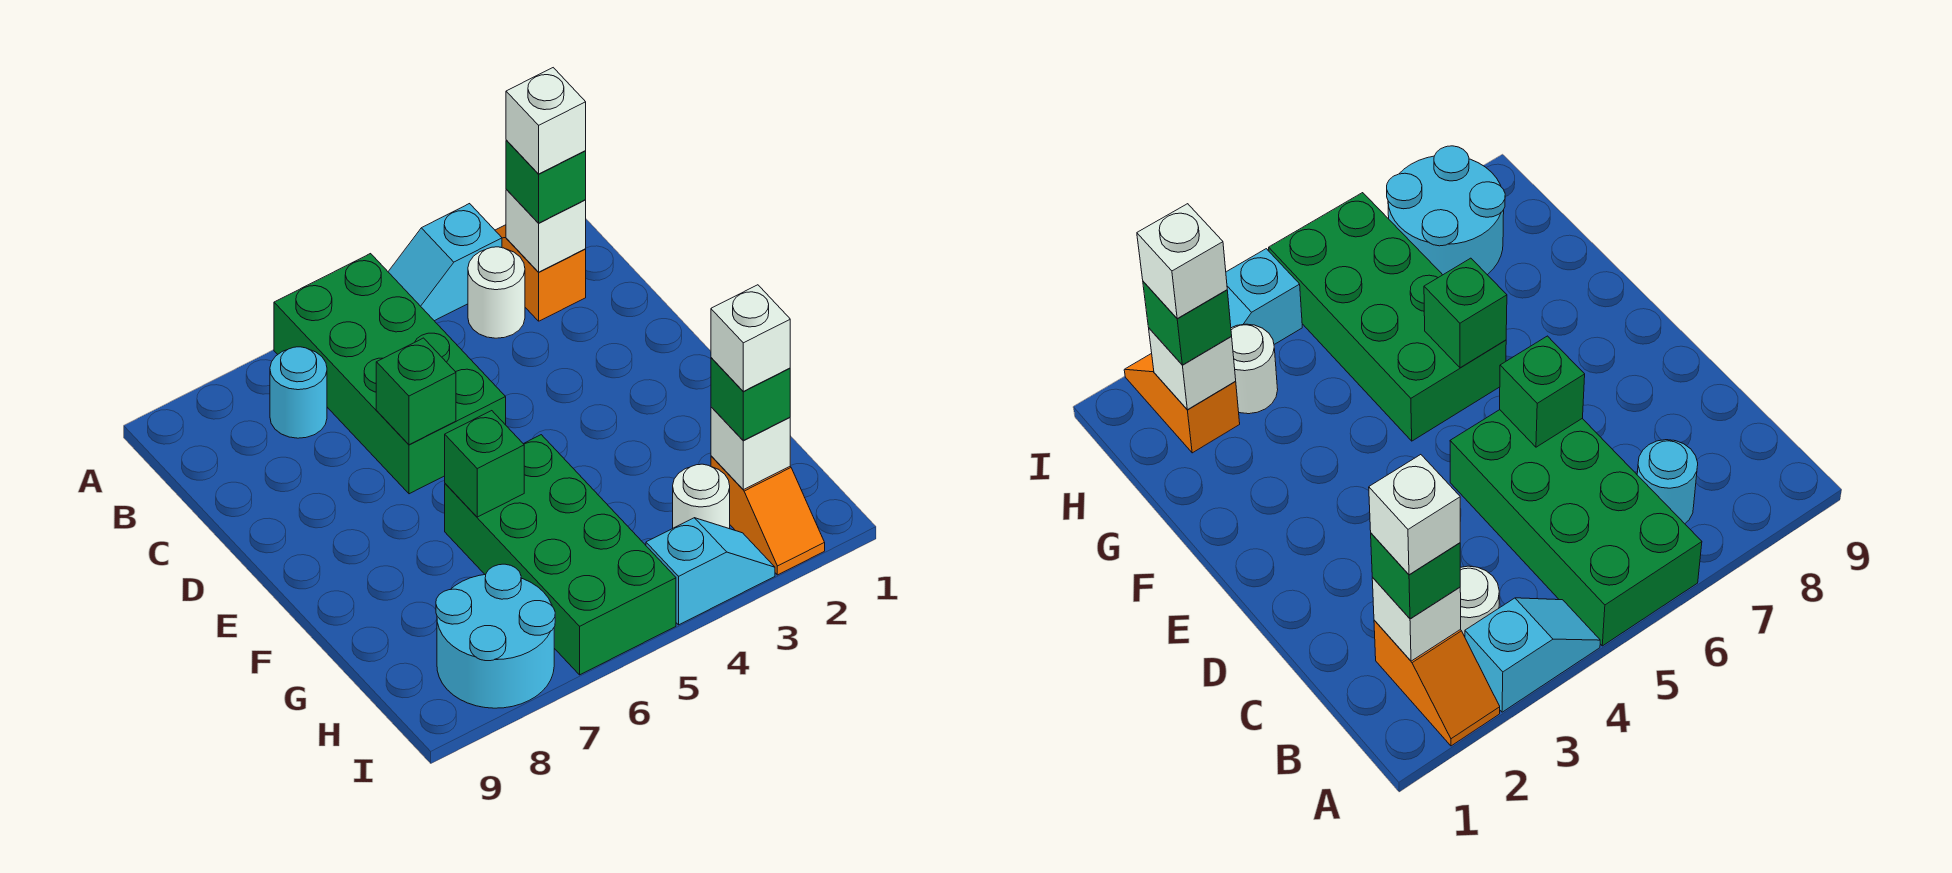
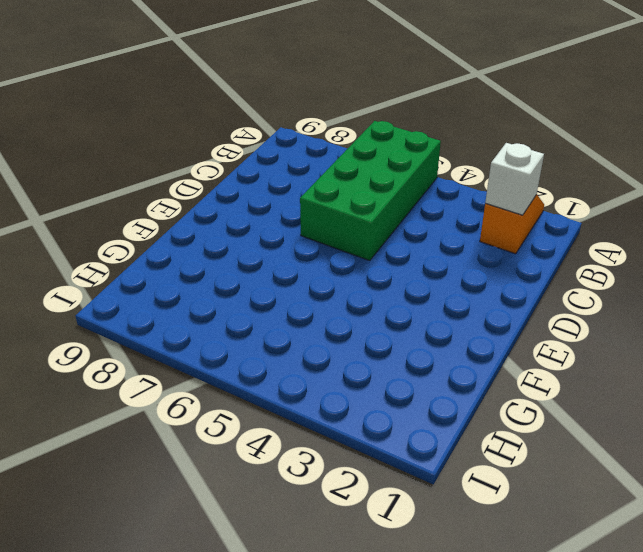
none -> cyan 1x2 slope [388,204,502,321]
none -> white 1x1 round brick [468,247,525,338]
none -> cyan 1x1 round brick [270,347,327,438]

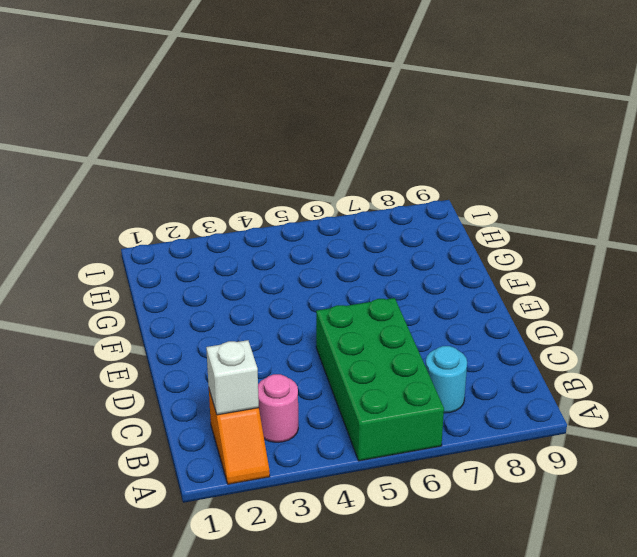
pink 1x1 round brick [258,374,298,442] -> white 1x1 round brick [468,247,525,338]
none -> cyan 1x2 slope [388,204,502,321]
none -> green 2x4 brick [445,435,676,675]
none -> orange 1x2 slope [711,456,825,575]

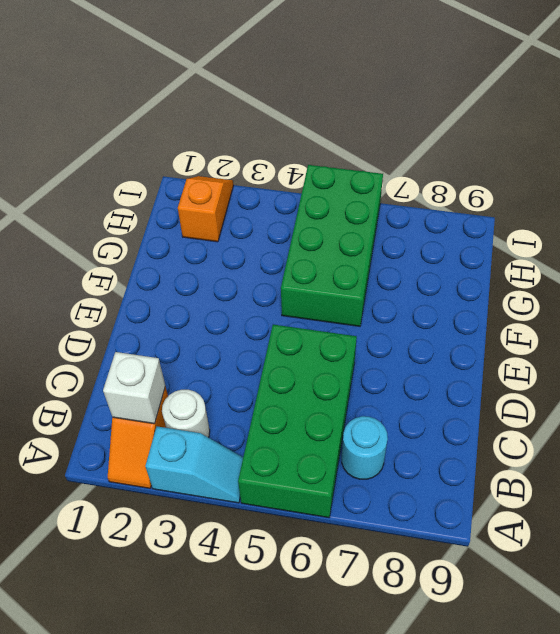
none -> white 1x1 round brick [673,464,730,529]
none -> cyan 2x2 round brick [436,564,555,708]
none -> cyan 1x2 slope [646,518,775,625]

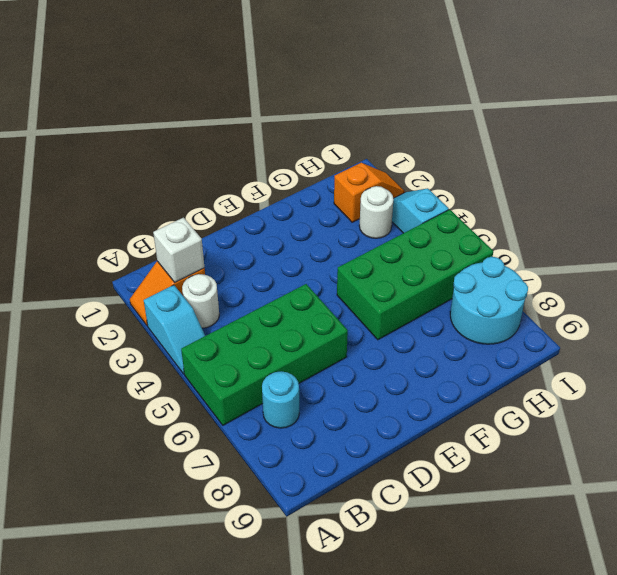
none -> green 1x1 brick [376,338,456,445]
none -> green 1x1 brick [445,411,524,517]
none -> white 1x1 brick [711,407,790,490]

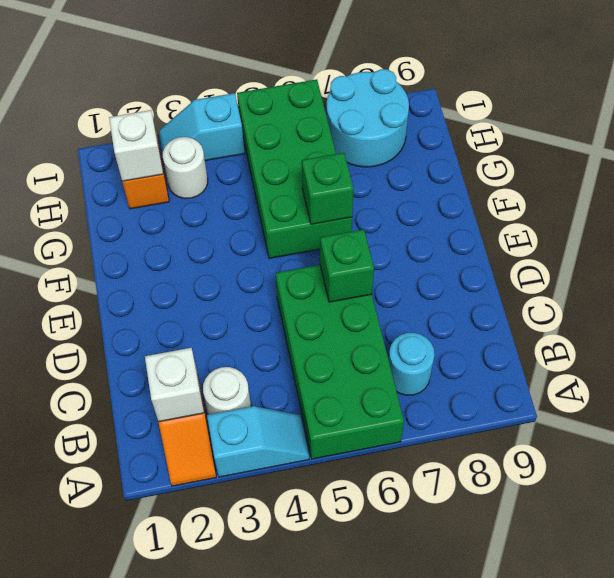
none -> green 1x1 brick [506,140,586,223]
none -> green 1x1 brick [711,358,790,440]
none -> white 1x1 brick [506,68,586,174]

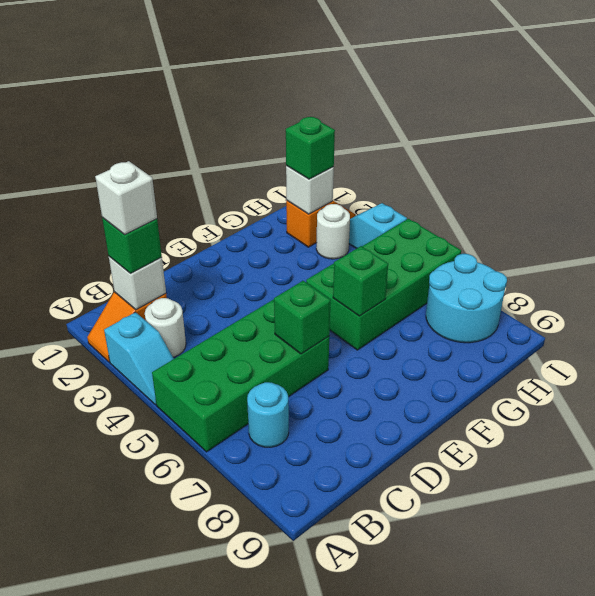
none -> white 1x1 brick [711,285,790,391]

